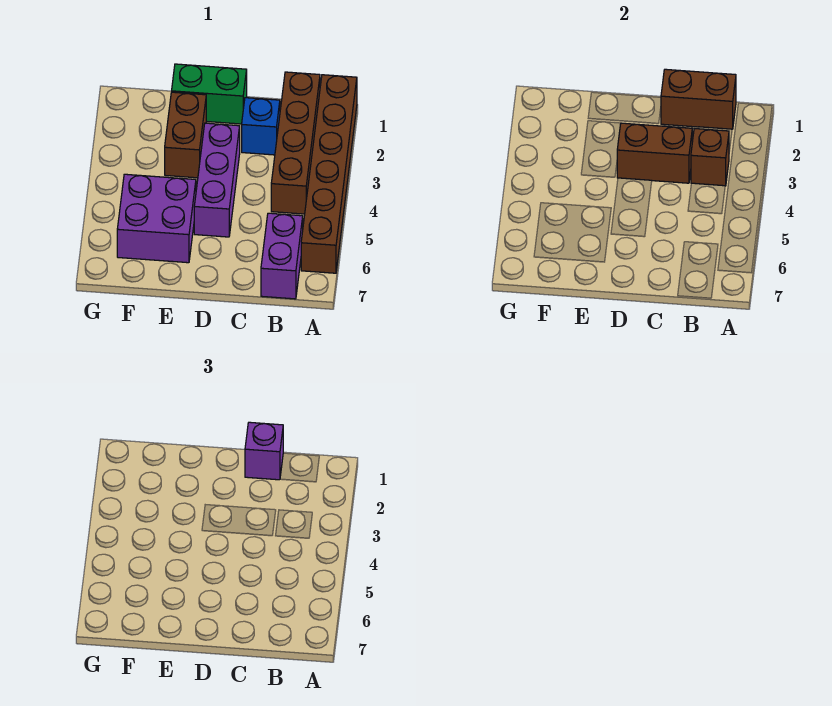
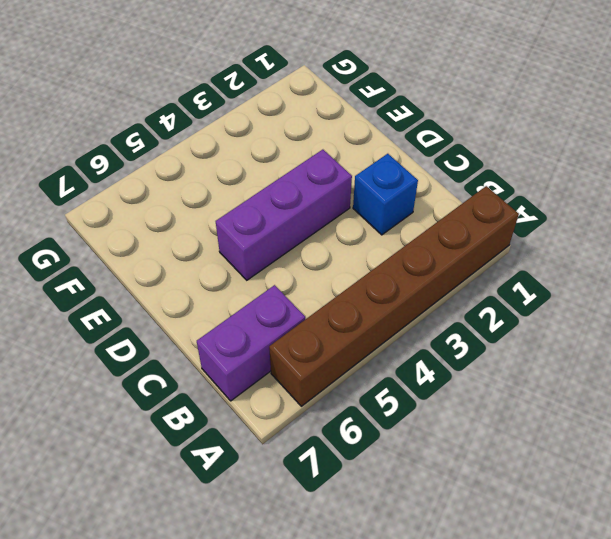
none -> brown 1x4 brick [271,72,320,214]
none -> green 1x2 brick [172,64,247,124]
none -> brown 1x2 brick [165,92,206,178]

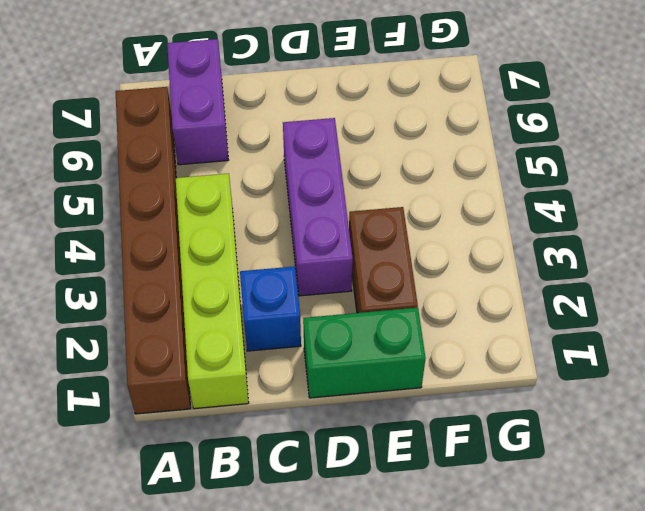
lime 1x4 brick [176,174,249,409] -> brown 1x4 brick [271,72,320,214]
none -> purple 2x2 brick [117,174,196,263]
none -> brown 1x2 brick [661,69,736,129]
none -> brown 1x1 brick [691,128,729,186]

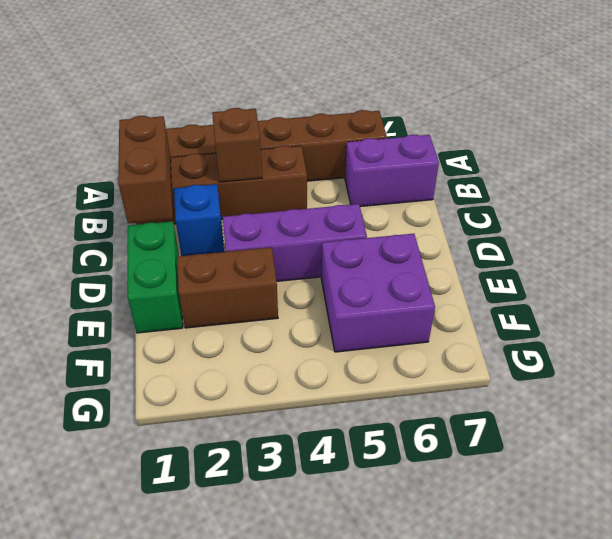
none -> brown 1x2 brick [617,123,692,183]
none -> purple 1x1 brick [245,422,283,480]

